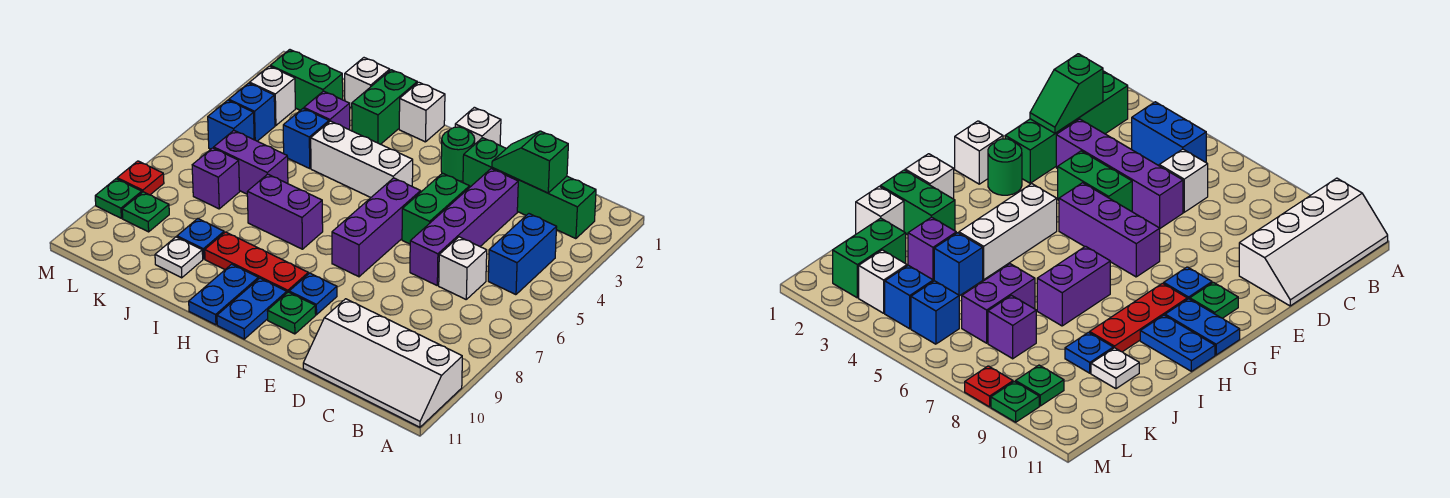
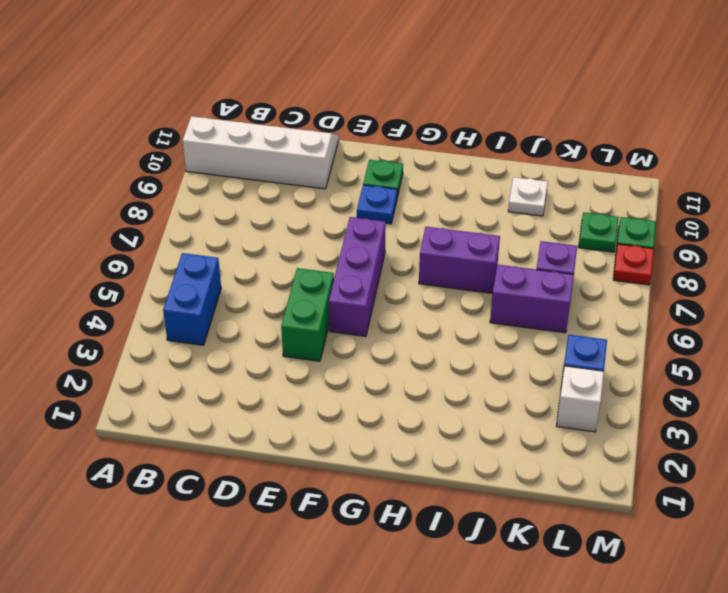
none -> green 1x4 brick [463,138,596,239]
none -> white 1x1 brick [439,237,487,299]
none -> purple 1x4 brick [410,169,518,285]
none -> white 1x1 brick [455,107,501,145]

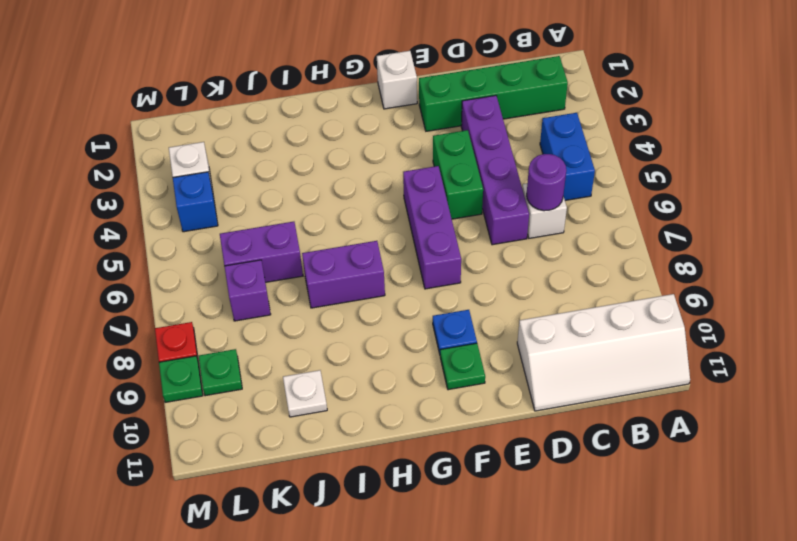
purple 1x1 round brick [527,154,566,211] -> none
none -> green 1x1 round brick [441,127,475,181]
none -> white 1x3 brick [311,121,413,197]
none -> red 1x3 plate [205,232,308,293]
none -> blue 1x2 plate [217,278,287,339]

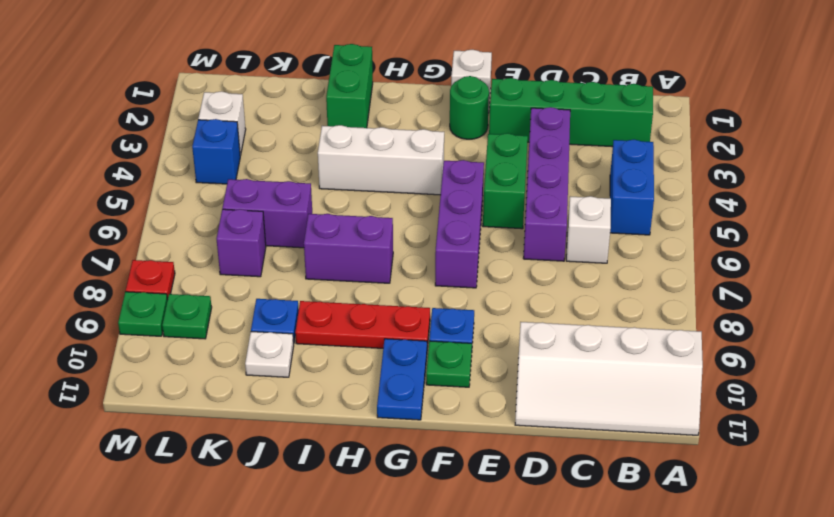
none -> white 1x1 brick [399,82,445,142]
none -> blue 1x2 plate [189,264,258,325]
none -> white 1x1 brick [345,58,390,108]
none -> purple 1x1 brick [304,91,350,130]

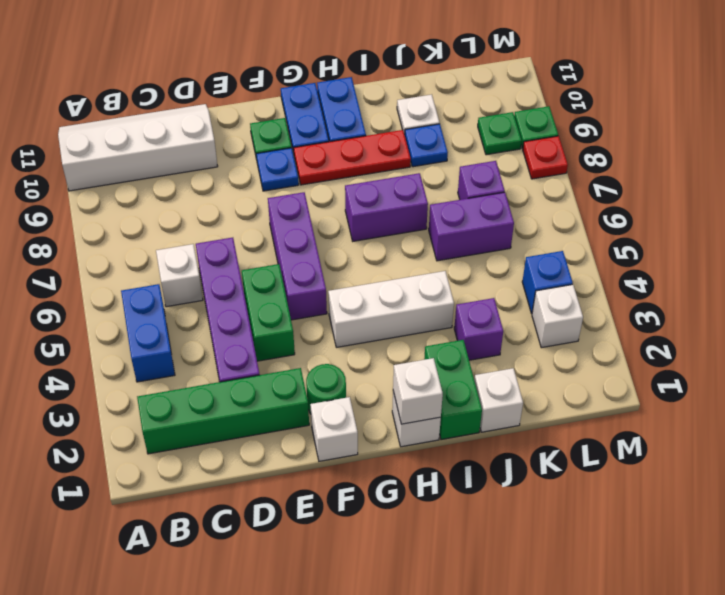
white 1x1 brick [393,358,443,424] -> none
none -> blue 1x1 brick [283,109,329,168]
none -> green 1x2 brick [270,50,343,110]
none -> blue 1x1 brick [208,100,254,149]
none -> green 1x2 slope [492,131,568,193]

